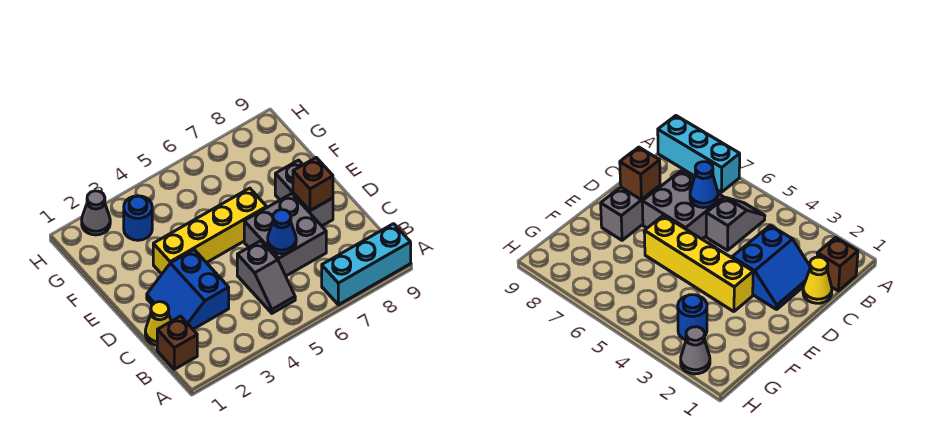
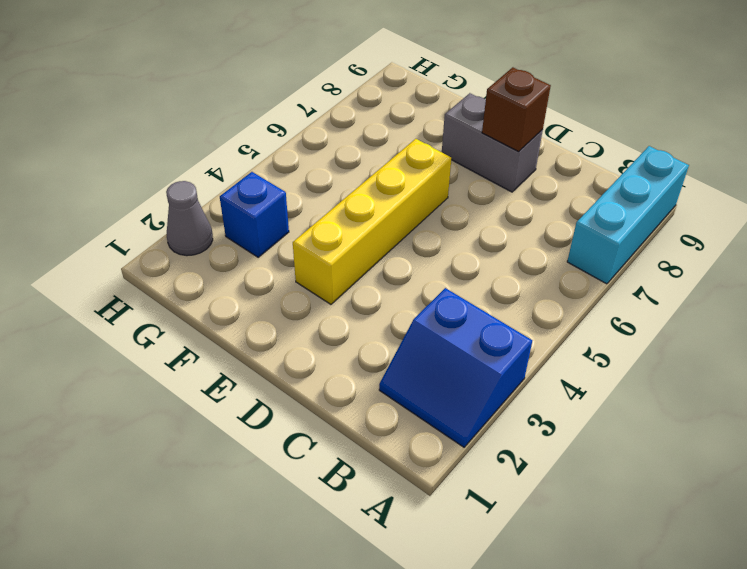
blue 2x2 slope [379,288,532,447] -> blue 2x2 slope moved to [147,250,229,329]
blue 1x1 brick [220,172,289,257] -> blue 1x1 round brick [124,196,152,240]
none -> brown 1x1 brick [157,316,197,369]
none -> grey 1x2 slope [237,241,295,313]
none -> yellow 1x1 cone [145,302,171,345]

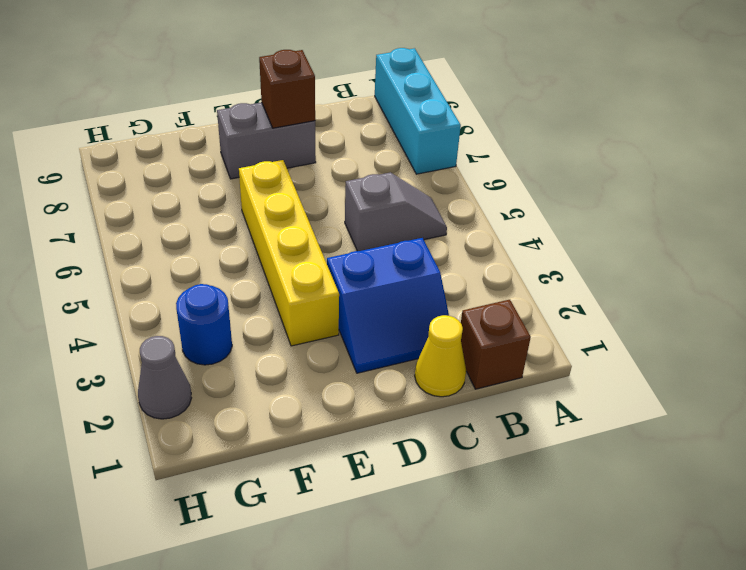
none -> grey 2x2 brick [244,194,326,276]
none -> blue 1x1 cone [268,210,296,254]

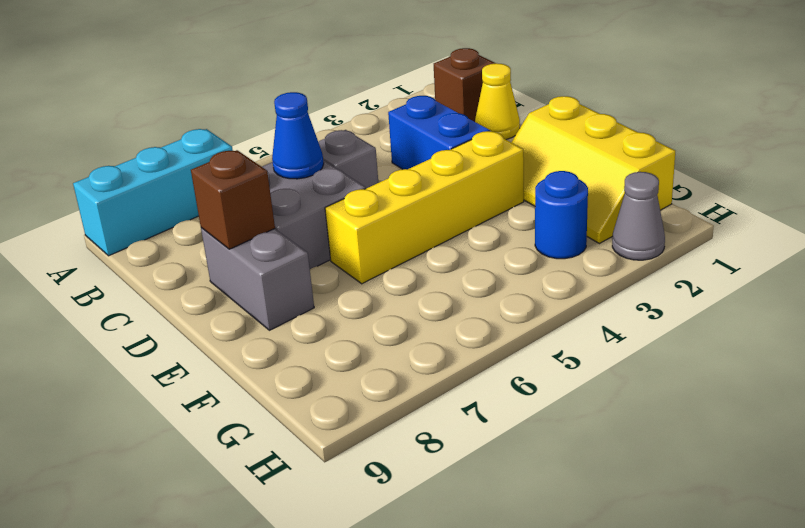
yellow 2x3 slope [511,96,675,243] -> none

